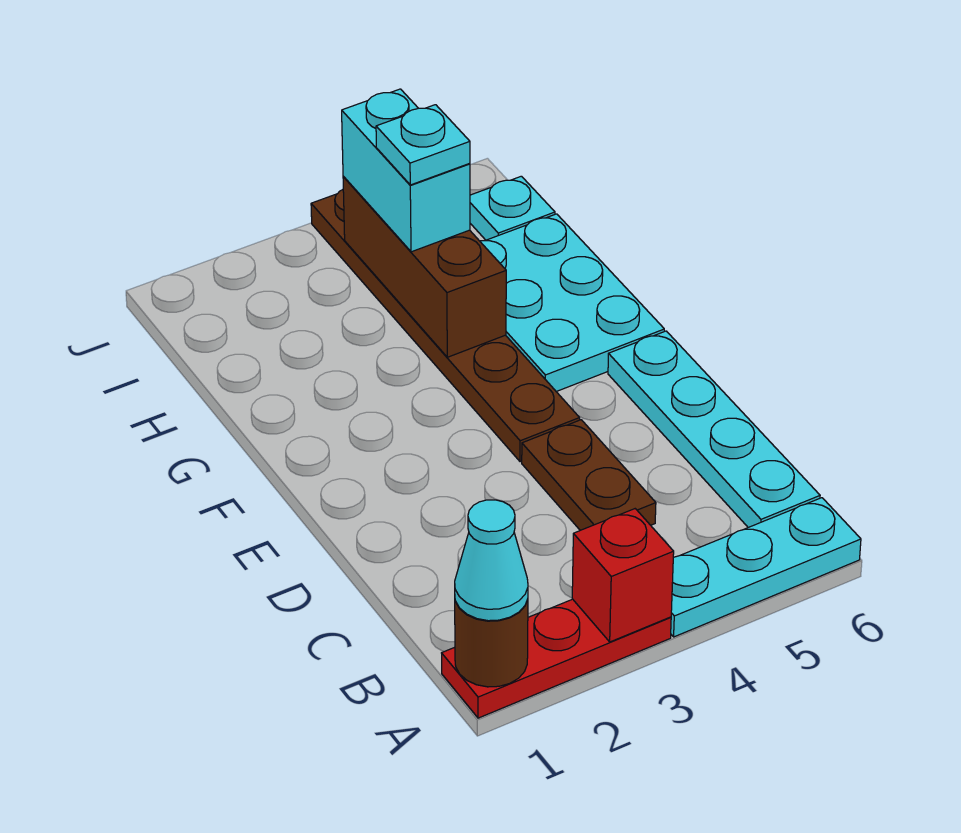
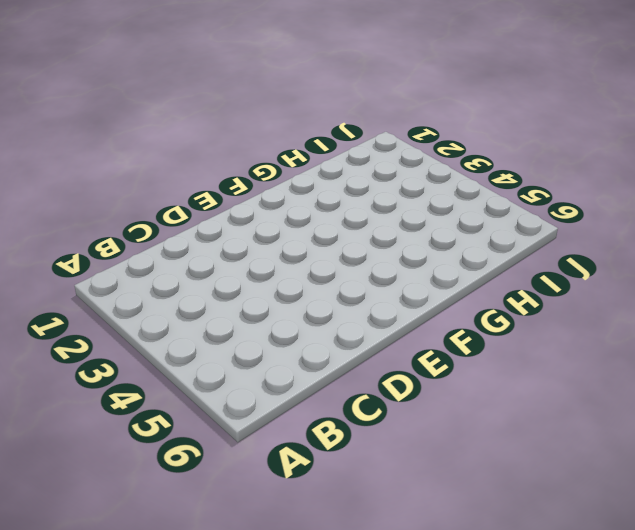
none -> red 1x3 plate [442,599,671,718]
none -> cyan 1x3 plate [671,498,861,637]
none -> cyan 1x4 plate [608,331,820,527]

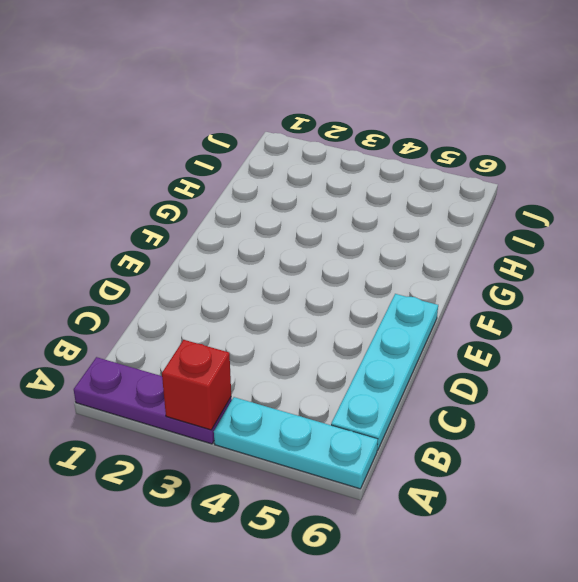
purple 1x3 plate [74,357,232,444] -> red 1x3 plate [442,599,671,718]
none -> brown 1x2 plate [522,420,656,530]
none -> brown 1x6 plate [311,190,580,462]
none -> cyan 2x3 plate [480,214,664,392]

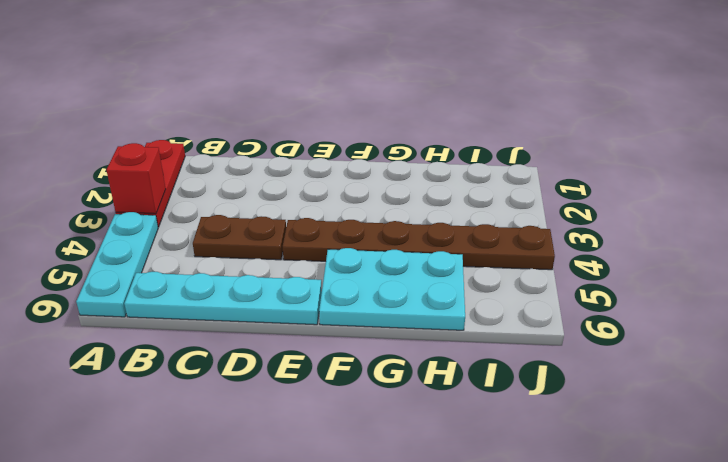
none -> cyan 1x1 plate [470,176,555,240]
none -> brown 1x1 round brick [455,599,528,687]
none -> brown 1x3 brick [343,176,506,357]

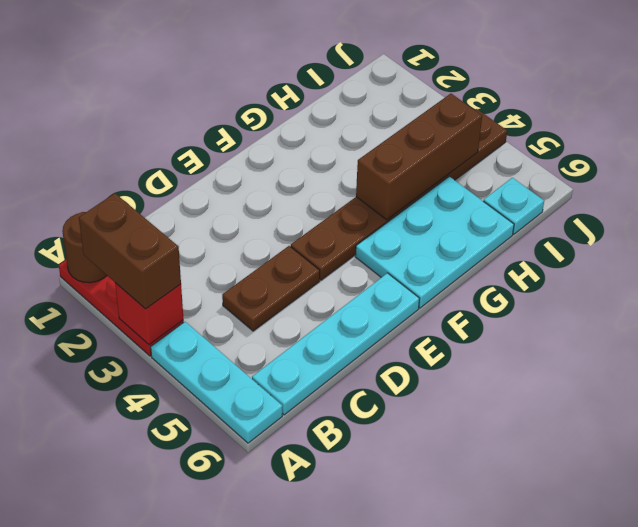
brown 1x2 brick [79,193,181,309] -> none
none -> cyan 1x1 cone [455,500,528,621]
none -> cyan 1x2 brick [342,89,470,252]
none -> cyan 1x1 plate [376,105,470,185]

